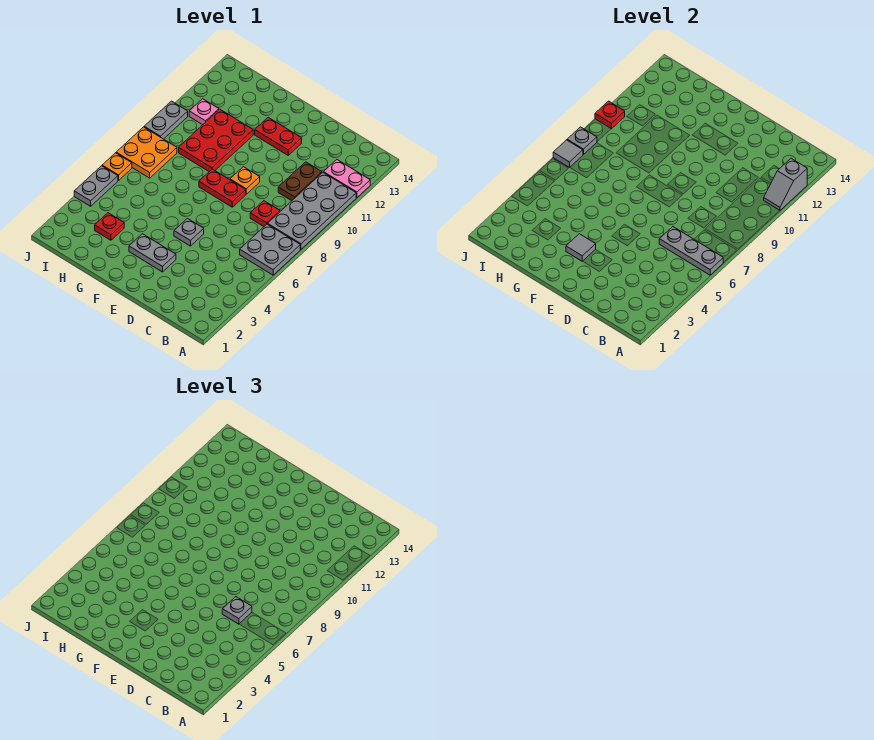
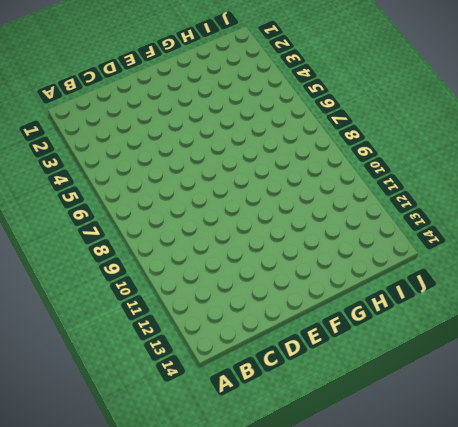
none -> grey 2x2 plate [240,224,300,275]
none -> grey 2x4 plate [268,173,356,249]
none -> pink 1x2 plate [324,160,370,197]

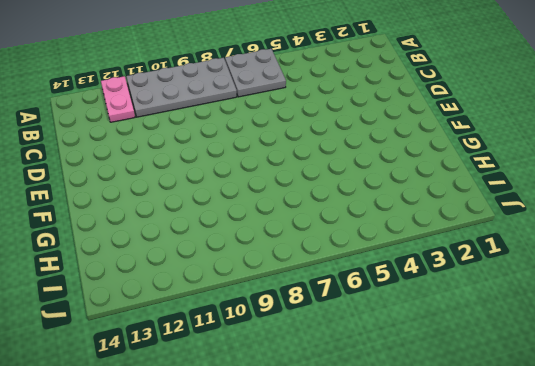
none -> red 1x1 plate [250,201,280,226]
none -> brown 1x2 plate [278,162,322,201]
none -> grey 1x2 plate [129,234,176,272]

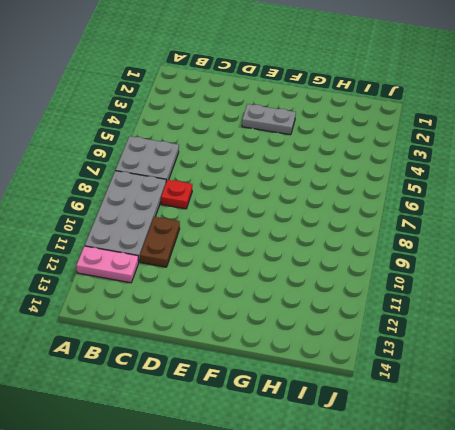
none -> grey 1x1 plate [174,219,204,246]
none -> red 1x2 plate [199,169,246,207]
none -> orange 1x1 plate [230,167,260,194]

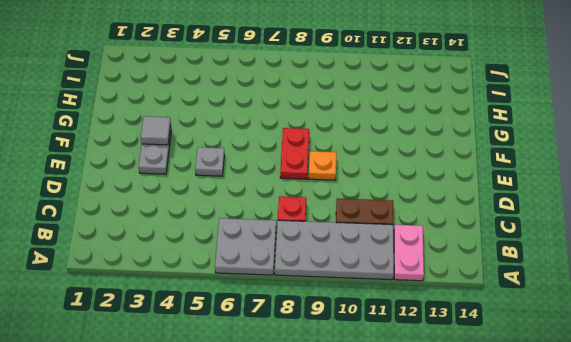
none -> red 1x2 plate [255,117,302,155]
none -> red 2x3 plate [179,109,253,171]
none -> red 1x1 plate [95,213,124,240]

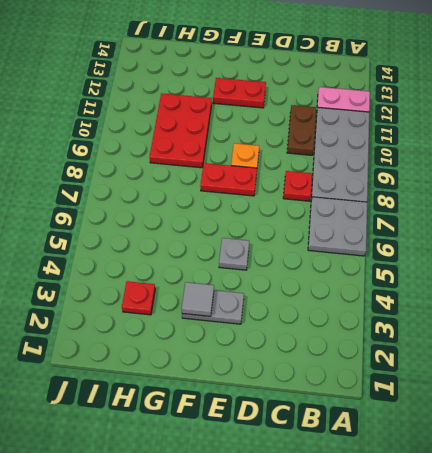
none -> orange 2x2 plate [116,127,177,178]
none -> pink 1x1 plate [189,99,219,125]
none -> grey 1x2 plate [74,166,118,206]

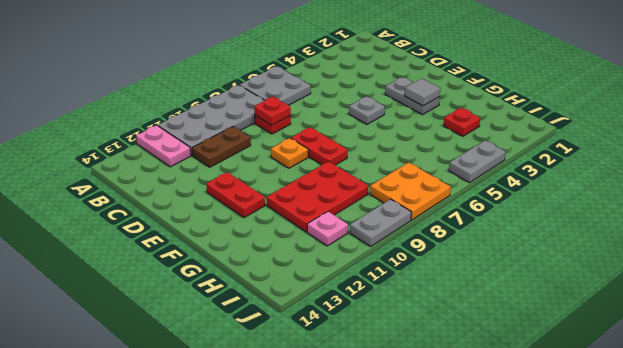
red 1x1 plate [254,97,291,125] -> red 1x1 plate moved to [595,101,625,129]
none -> orange 1x1 plate [102,153,132,180]
none -> grey 1x3 plate [659,227,723,275]
none -> grey 1x2 slope [764,158,807,210]

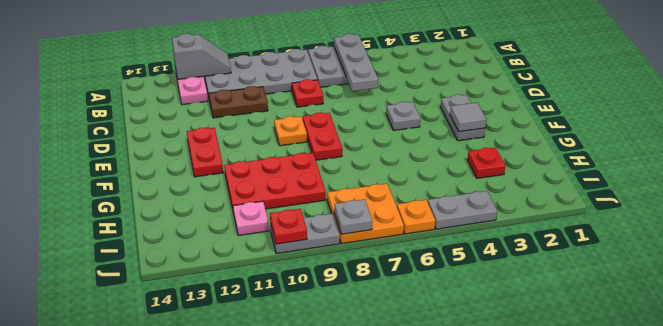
none -> grey 1x1 tile [553,140,583,168]
none -> grey 1x1 plate [222,597,252,624]

